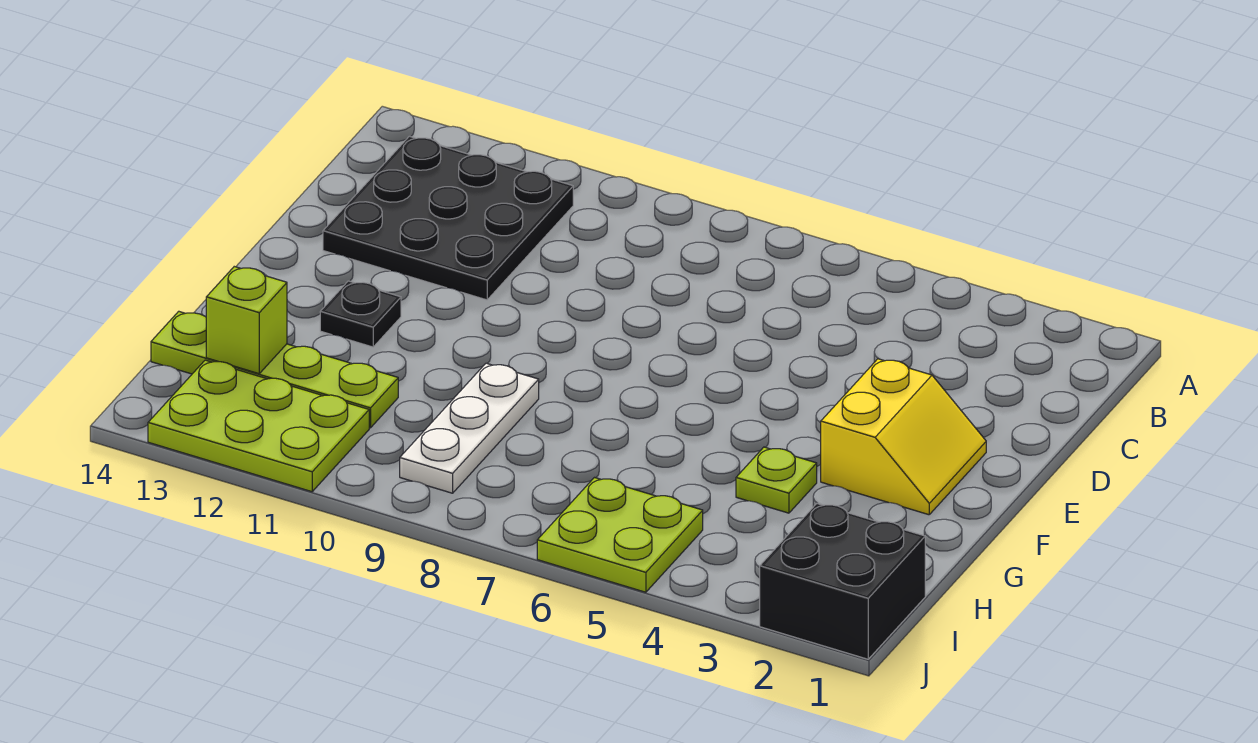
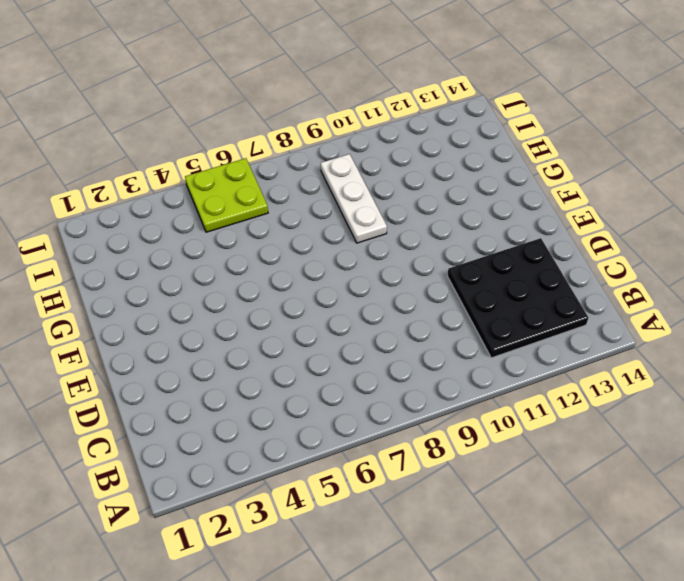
none -> yellow 2x2 slope [821,359,986,515]
none -> black 1x1 plate [320,281,401,347]

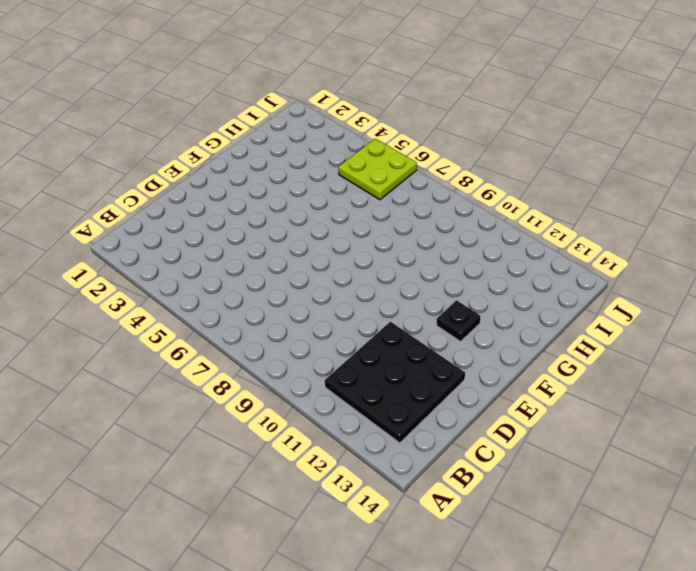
none -> yellow 2x2 slope [821,359,986,515]
none -> lime 1x1 plate [736,447,817,513]

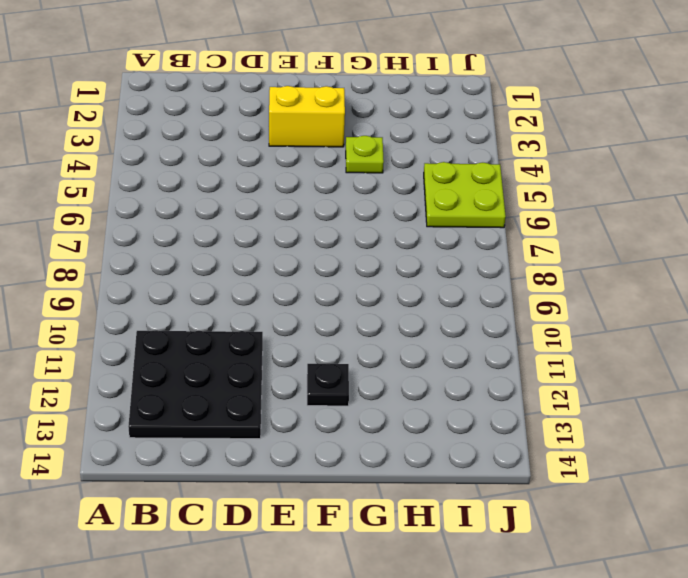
none -> white 1x3 plate [400,363,539,493]
none -> lime 1x4 plate [151,311,398,428]

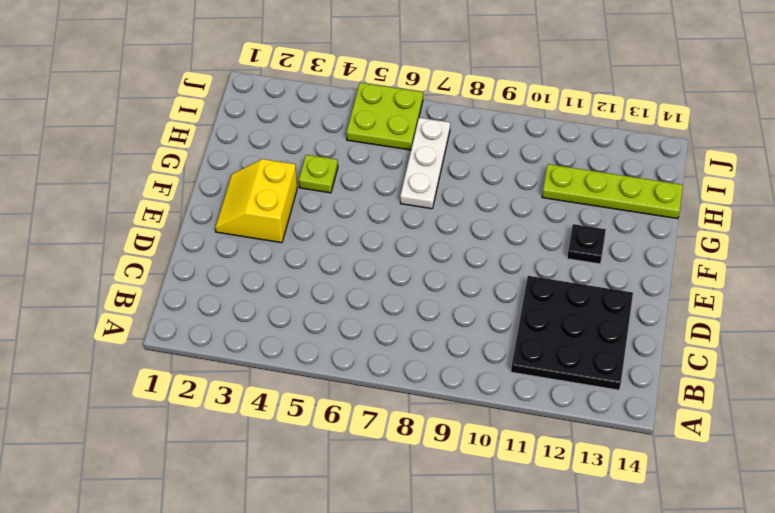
white 1x3 plate [400,118,450,209] -> white 1x3 plate moved to [400,363,539,493]
none -> black 2x2 brick [760,503,925,659]
none -> lime 2x3 plate [148,360,369,492]

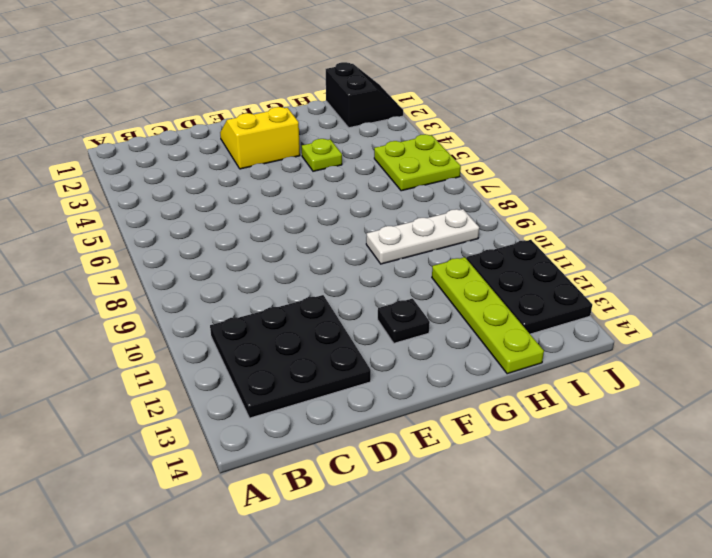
black 2x2 slope [326,62,403,128] -> black 2x2 brick [760,503,925,659]
black 2x3 plate [466,240,592,334] -> lime 2x3 plate [148,360,369,492]
none -> lime 1x1 brick [206,267,287,374]

